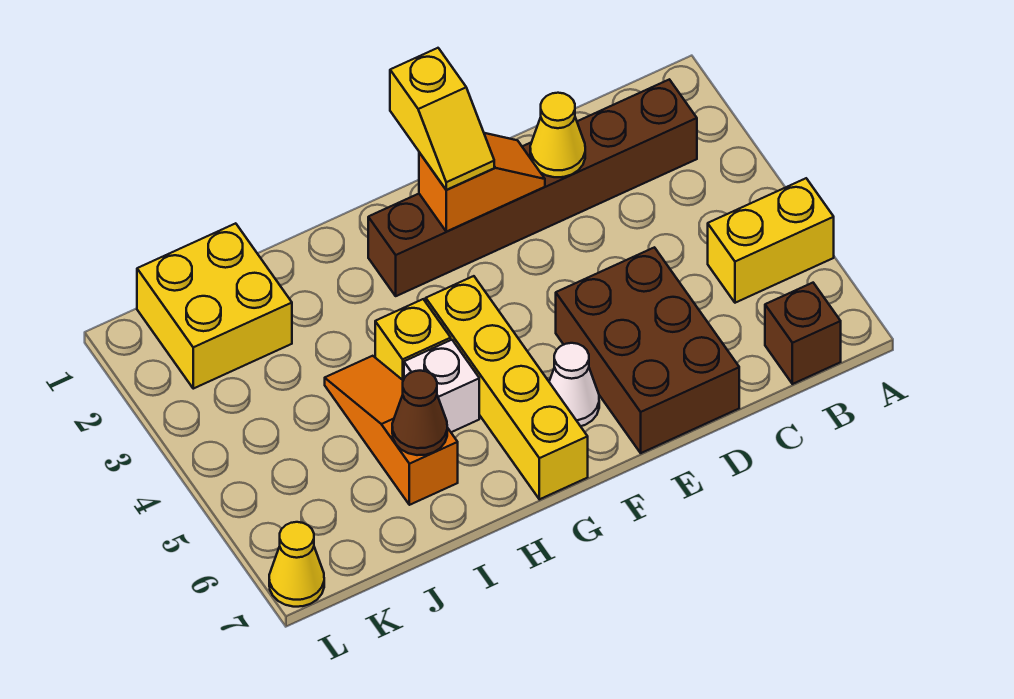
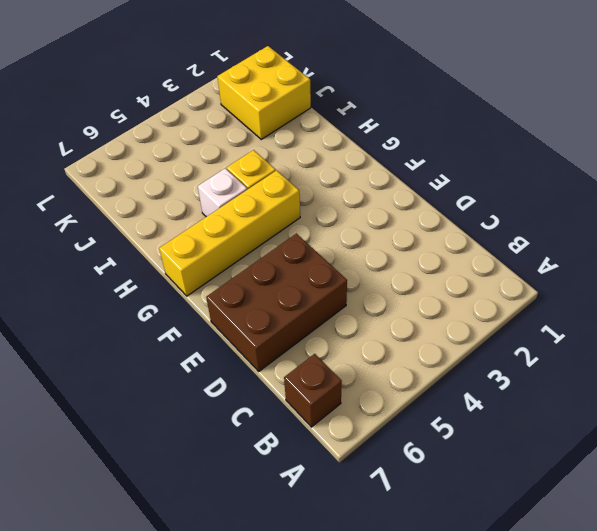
none -> yellow 1x2 brick [708,178,834,303]
none -> brown 1x6 brick [368,79,697,296]
none -> white 1x1 cone [549,343,599,426]

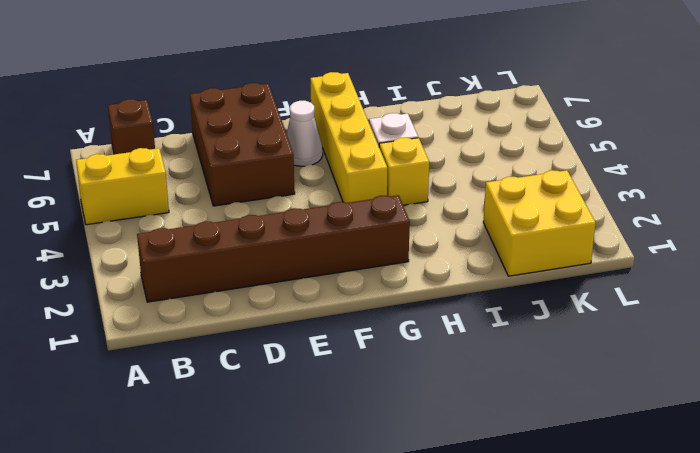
none -> orange 1x3 slope [325,356,458,505]
none -> yellow 1x1 cone [269,522,324,607]
none -> yellow 1x1 cone [530,93,585,177]

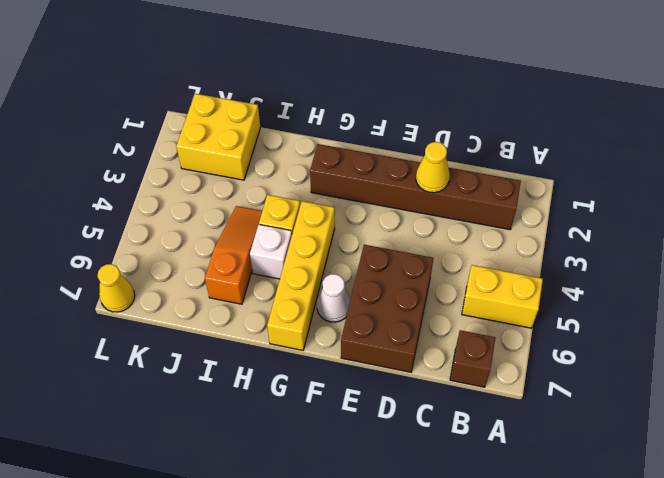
none -> orange 1x2 slope [419,133,545,232]
none -> brown 1x1 cone [392,371,447,455]
none -> yellow 1x2 slope [390,48,494,190]

